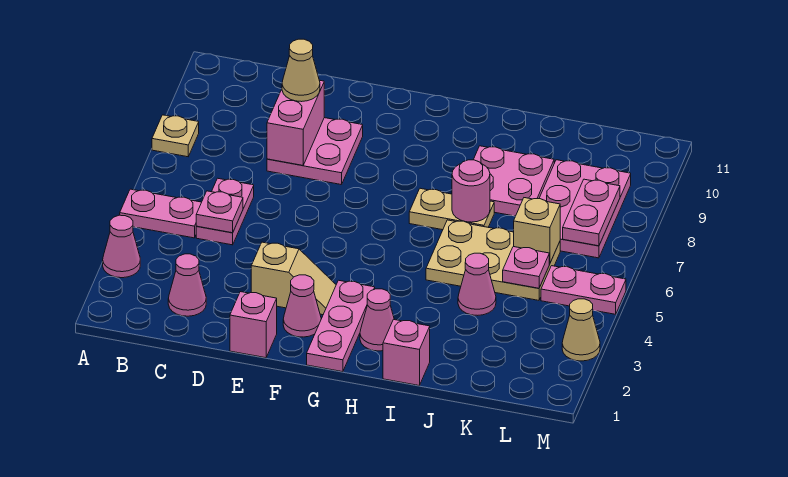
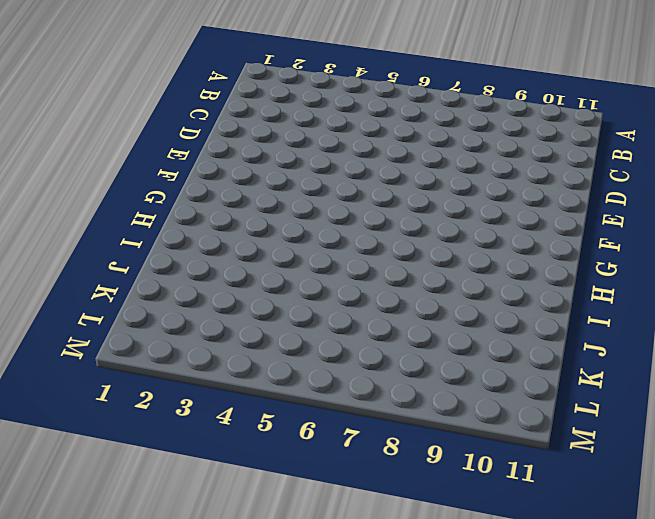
none -> pink 1x1 cone [103,215,140,278]
none -> pink 1x2 plate [120,189,202,238]
none -> tan 1x1 plate [152,115,199,157]

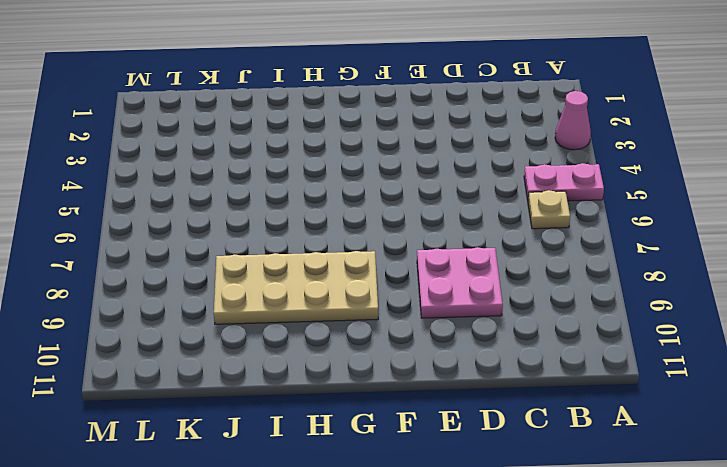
tan 1x1 plate [528,190,570,229] -> tan 1x1 plate moved to [152,115,199,157]
tan 2x4 plate [214,251,378,324] -> pink 2x2 plate [473,146,554,216]
none -> pink 1x1 cone [168,254,206,316]
none -> pink 1x2 plate [196,178,254,245]
none -> pink 1x1 brick [230,292,277,358]

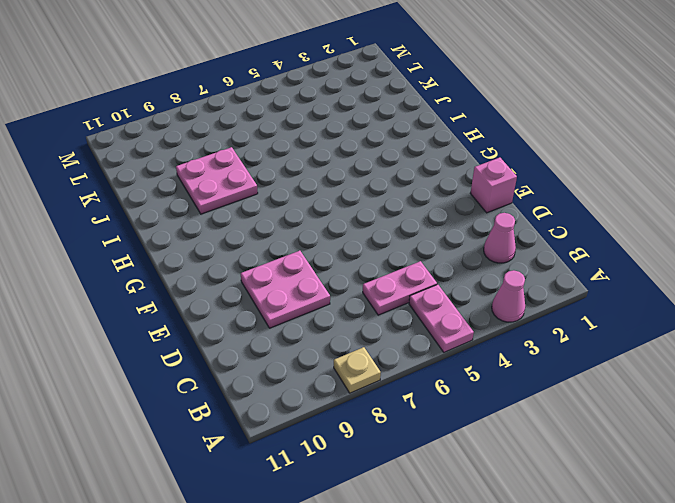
none -> tan 1x2 slope [251,242,336,315]
none -> pink 1x1 cone [283,275,321,337]
none -> pink 1x3 plate [307,280,375,372]

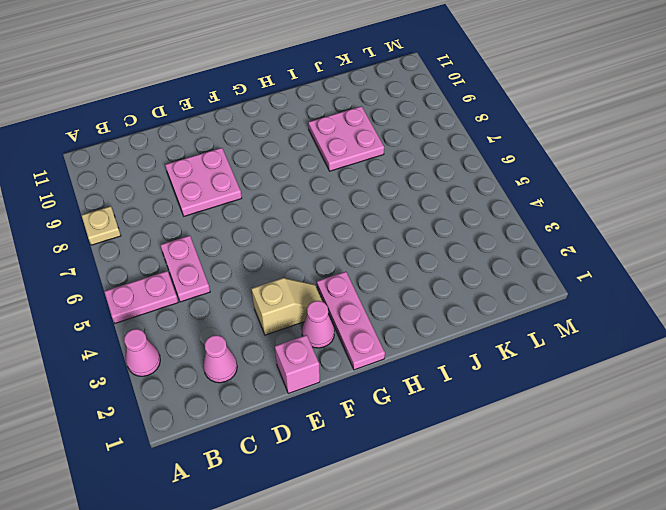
none -> pink 1x1 cone [360,289,394,351]
none -> tan 1x2 plate [409,188,494,230]
none -> pink 1x1 brick [383,319,430,385]

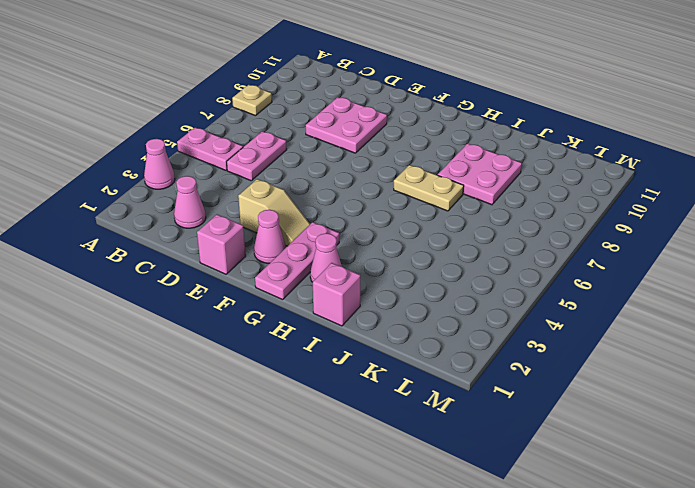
none -> tan 2x3 plate [426,220,560,300]
none -> pink 1x1 cone [458,253,496,315]
none -> pink 2x3 plate [539,160,631,258]

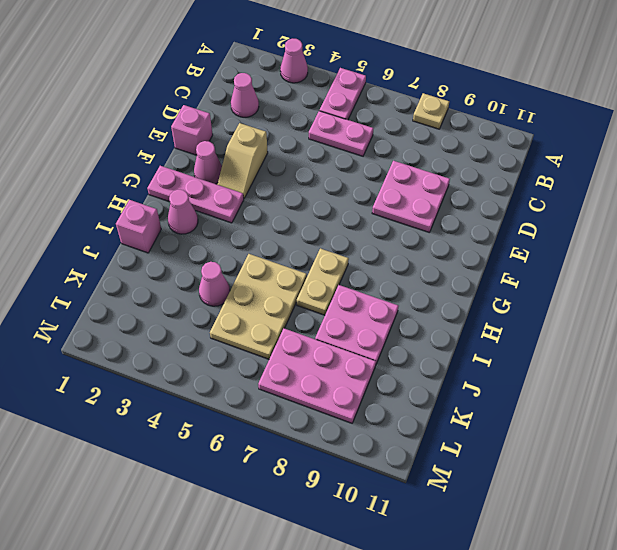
none -> pink 1x2 plate [541,266,626,314]
none -> tan 1x1 cone [562,299,600,361]
none -> pink 1x1 plate [196,191,243,233]

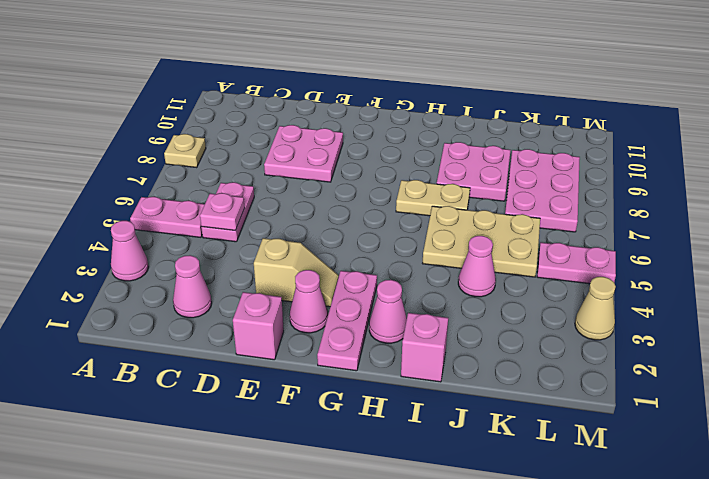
none -> pink 1x2 brick [267,80,324,165]
none -> pink 1x1 round brick [452,160,490,222]
none -> pink 1x1 plate [503,247,549,288]

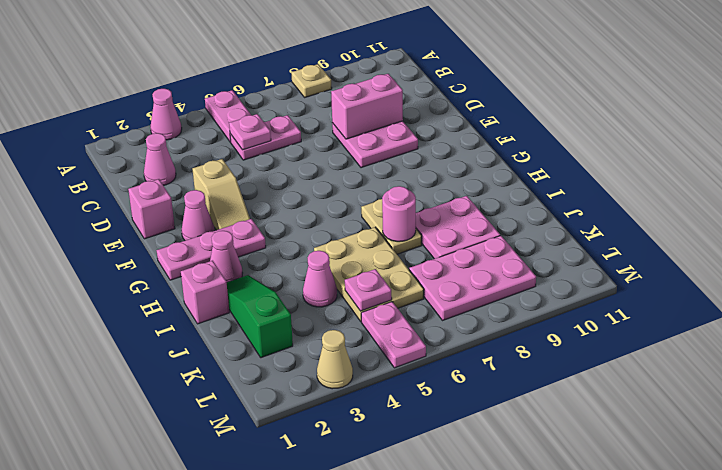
green 1x3 slope [227,275,293,358] -> none
none -> tan 1x1 brick [514,198,560,264]
none -> pink 1x2 plate [563,179,620,246]
none -> tan 1x1 cone [282,39,320,102]

